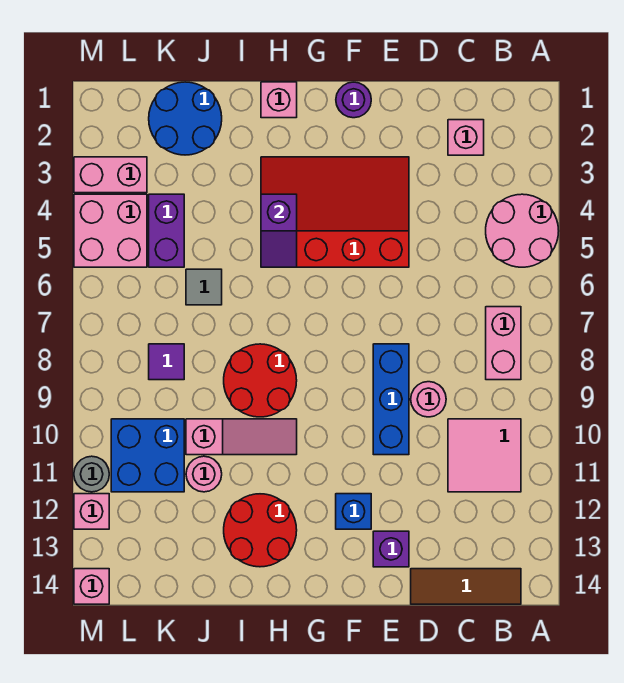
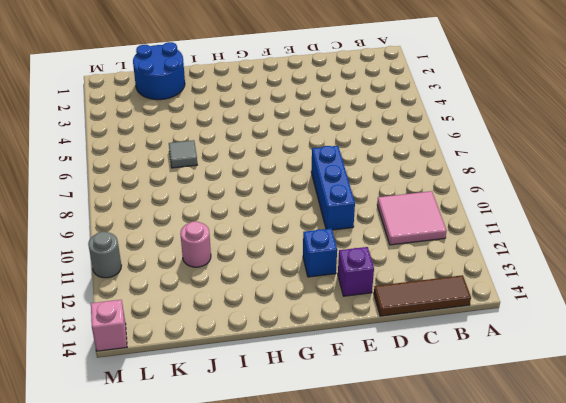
none -> pink 2x2 round brick [486,194,559,267]
none -> pink 1x2 brick [486,307,521,380]
none -> pink 1x1 brick [448,120,484,155]

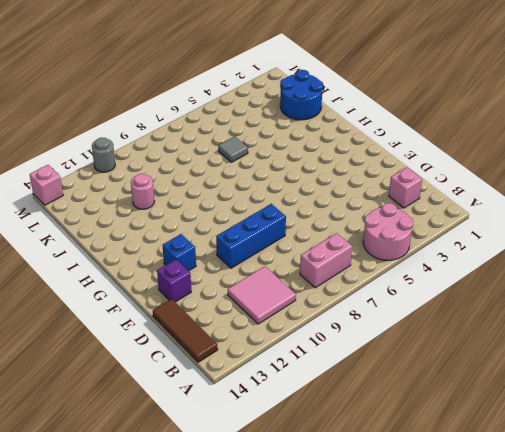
none -> pink 1x1 round brick [411,382,446,417]
none -> red 3x4 slope [261,157,409,267]
none -> purple 1x1 round brick [336,82,371,118]

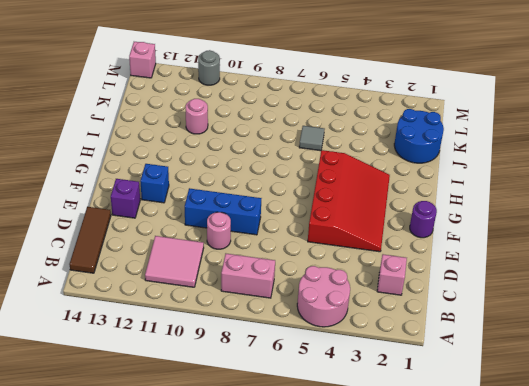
none -> pink 1x1 brick [261,82,297,118]
none -> red 2x2 round brick [224,344,297,417]
none -> pink 1x3 slope [186,419,297,455]

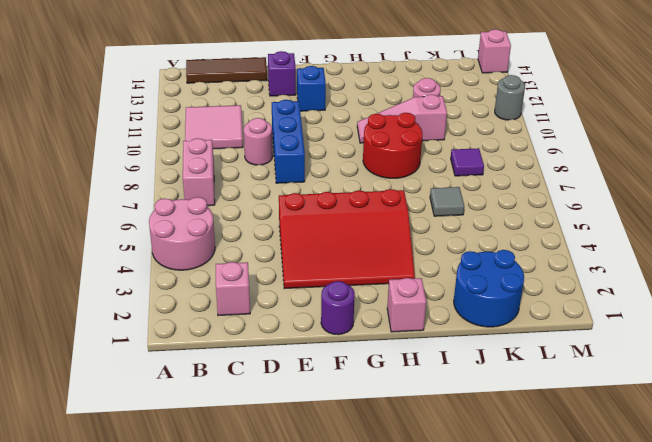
none -> red 2x2 round brick [224,494,297,567]
none -> purple 1x2 brick [149,194,184,267]
none -> blue 2x2 brick [111,419,184,492]

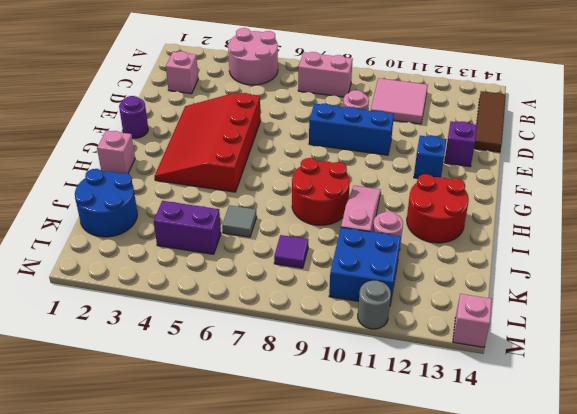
none -> pink 1x2 brick [74,157,147,193]
none -> pink 2x2 brick [74,194,147,267]
none -> pink 1x1 brick [74,494,109,529]

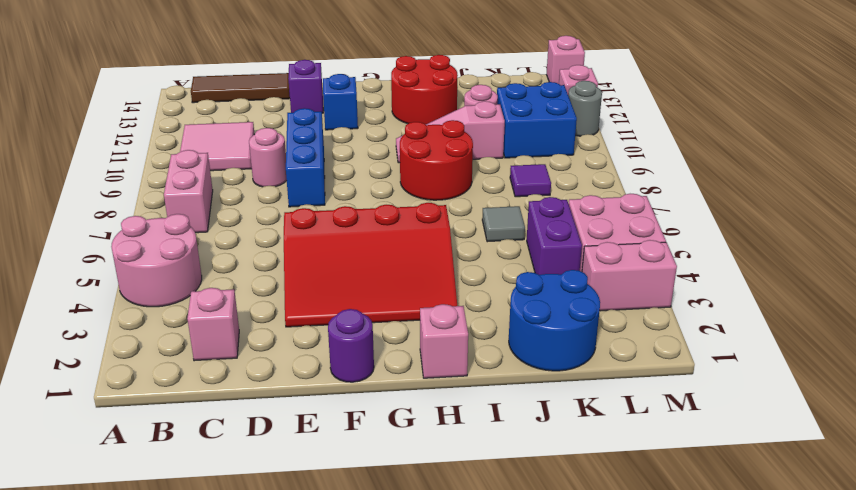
none -> purple 1x2 slope [261,194,297,267]

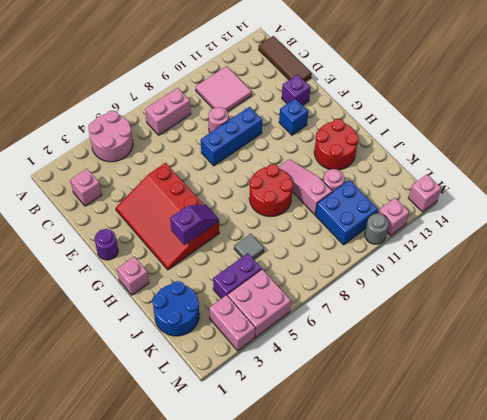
none -> purple 1x1 tile [149,344,184,380]

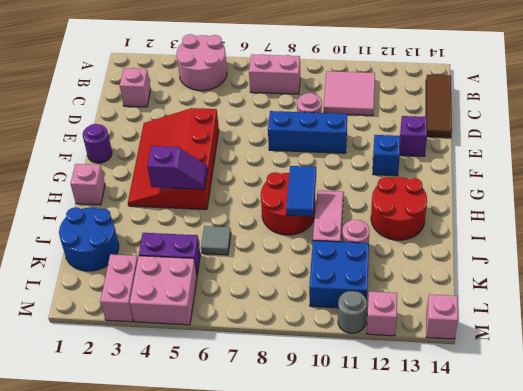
blue 1x2 tile [286,166,316,216] -> none
none -> purple 1x1 tile [149,344,184,380]

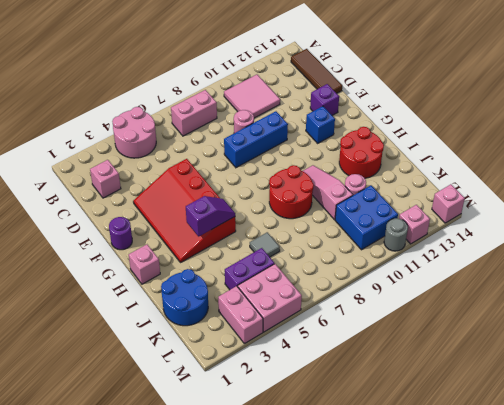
none -> purple 1x1 tile [149,344,184,380]

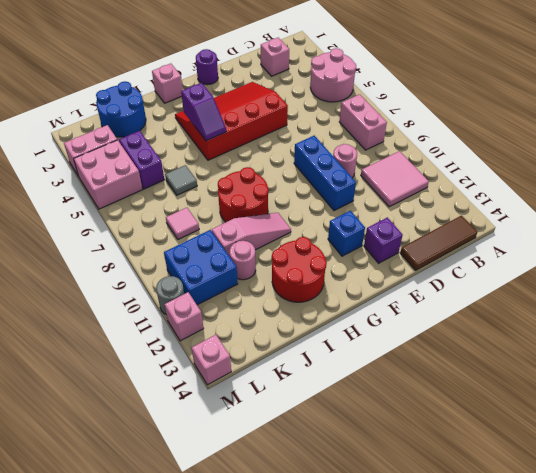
pink 1x1 tile [166,208,199,239] -> purple 1x1 tile [149,344,184,380]

